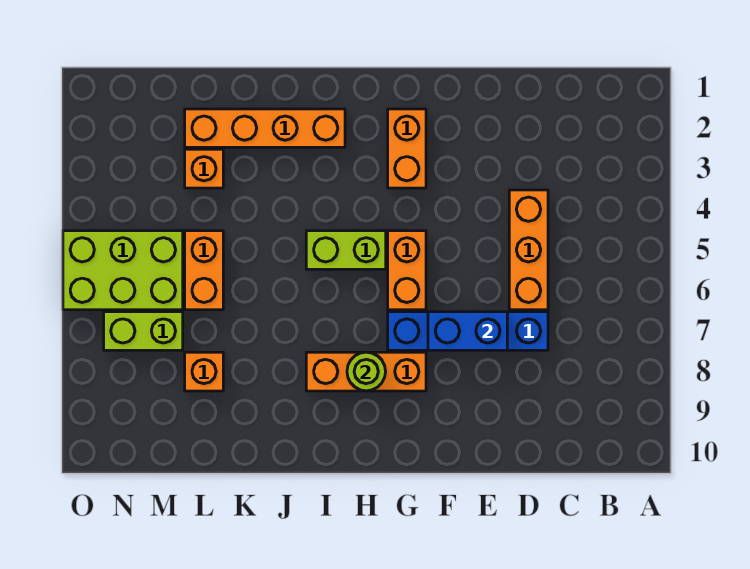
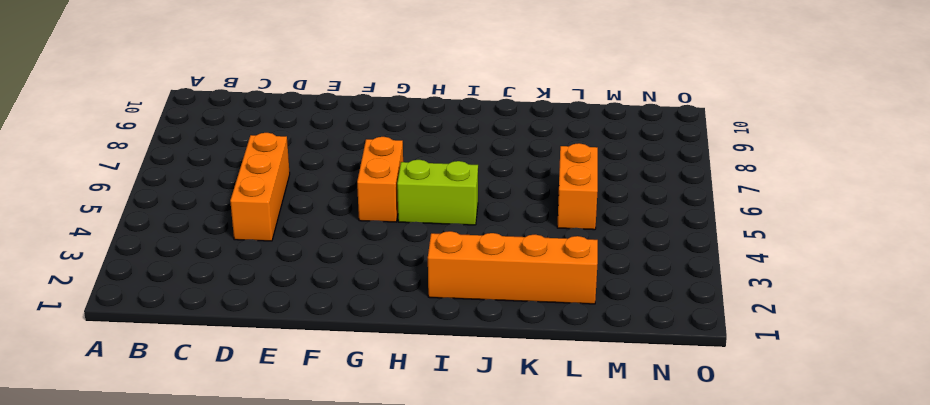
none -> blue 1x4 brick [388,312,548,350]
none -> orange 1x2 brick [388,109,426,188]
none -> orange 1x3 brick [306,352,426,391]

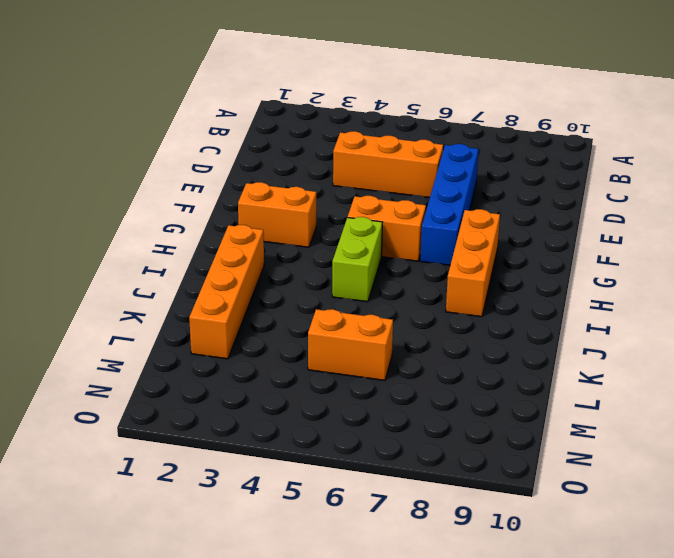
none -> orange 1x1 brick [185,149,223,188]
none -> orange 1x1 brick [185,352,223,391]
none -> lime 2x3 brick [63,231,183,310]

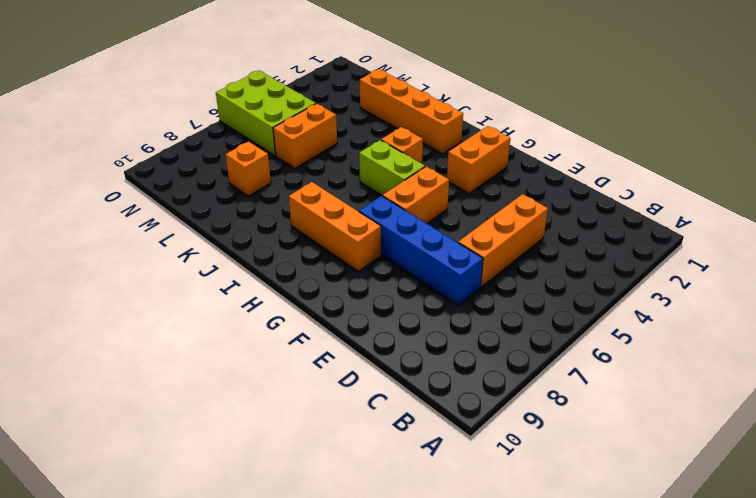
orange 1x1 brick [381,127,423,164] -> orange 1x1 brick moved to [185,149,223,188]
none -> lime 1x2 brick [104,312,183,350]
none -> blue 1x2 brick [428,312,507,350]
none -> lime 1x1 round brick [347,352,386,391]

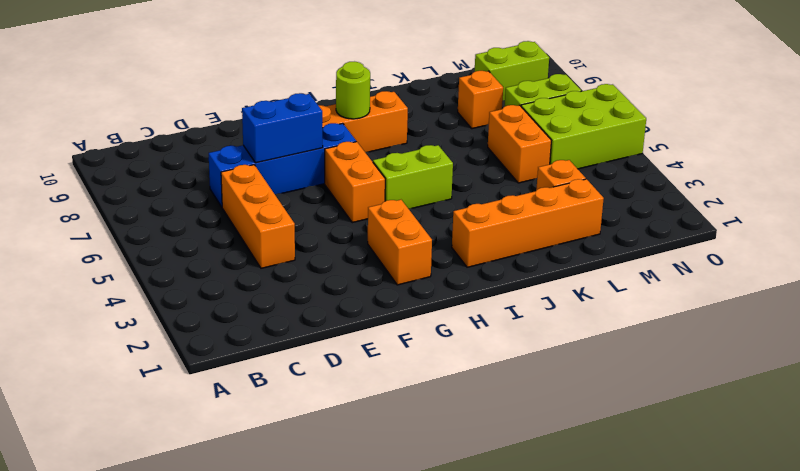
lime 1x2 brick [475,41,549,100] -> none

